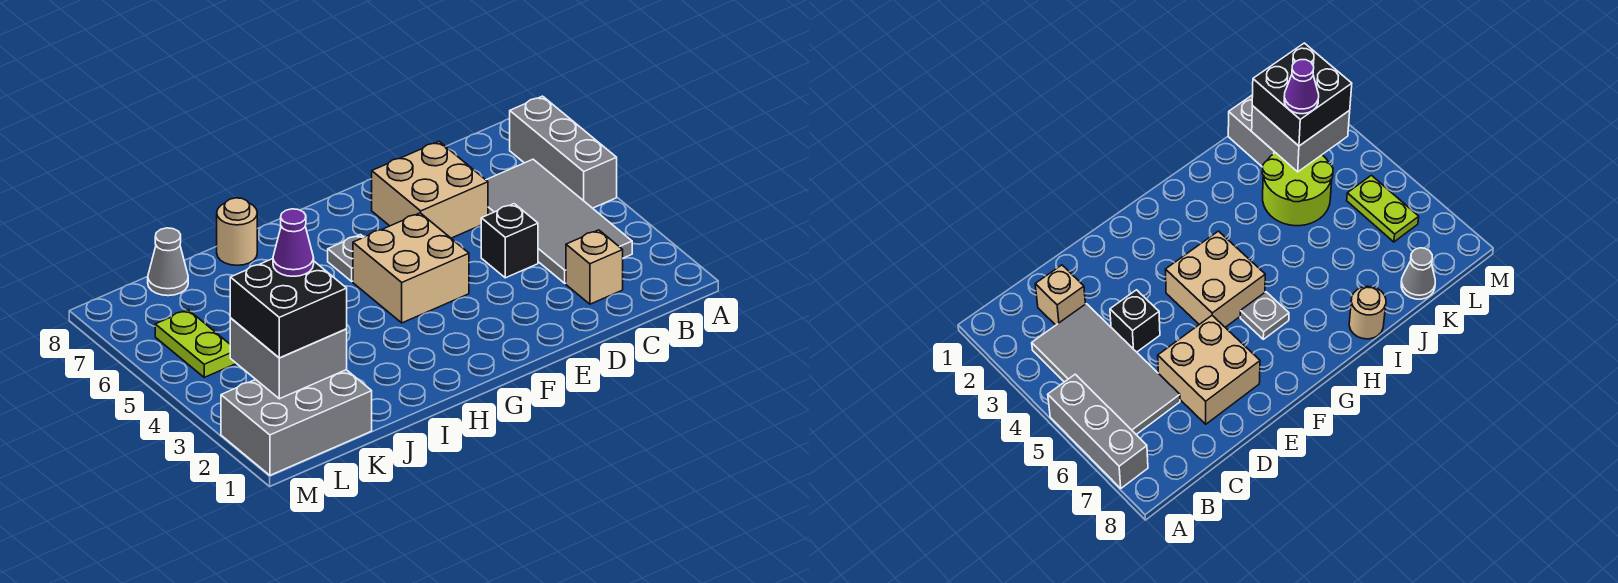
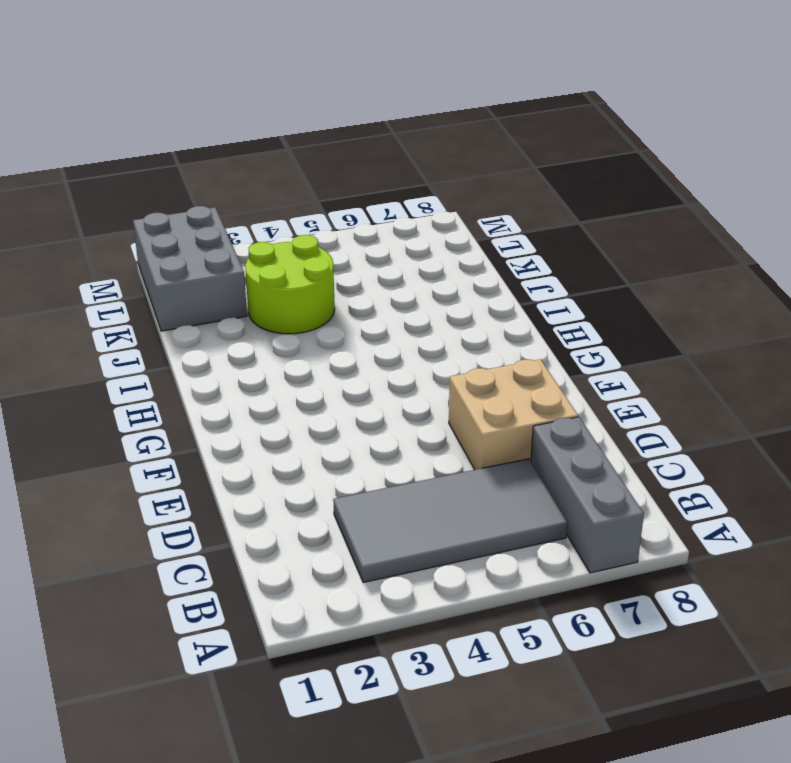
grey 1x3 brick [531,417,644,573] -> grey 1x3 brick turned to [510,96,617,208]
none -> tan 1x1 brick [566,230,623,304]
none -> black 1x1 brick [481,204,538,278]
none -> tan 2x2 brick [353,213,469,323]

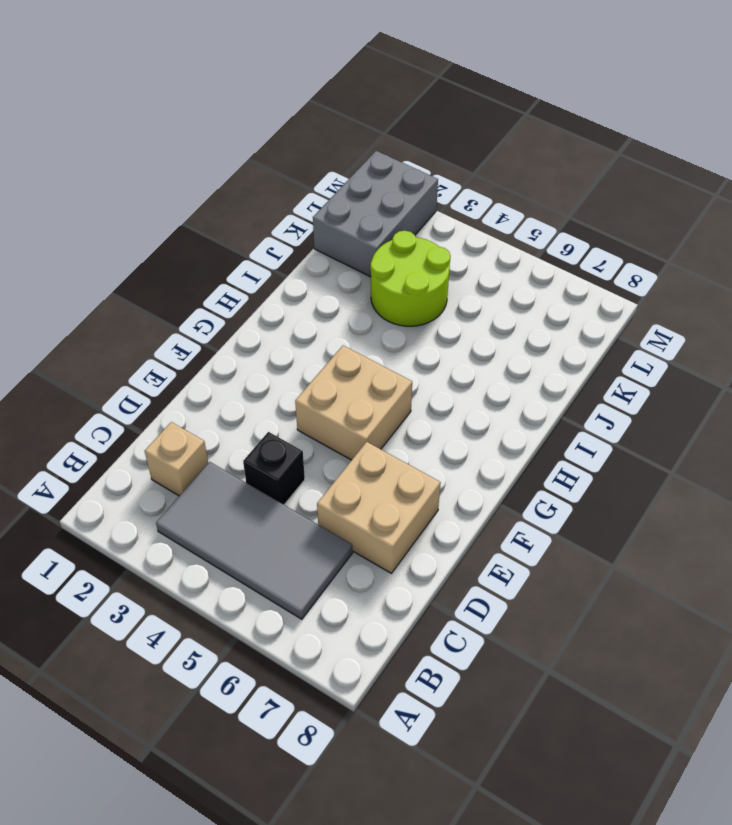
none -> grey 1x3 brick [510,96,617,208]
none -> grey 1x1 plate [328,235,364,281]
none -> tan 1x1 round brick [217,198,257,265]

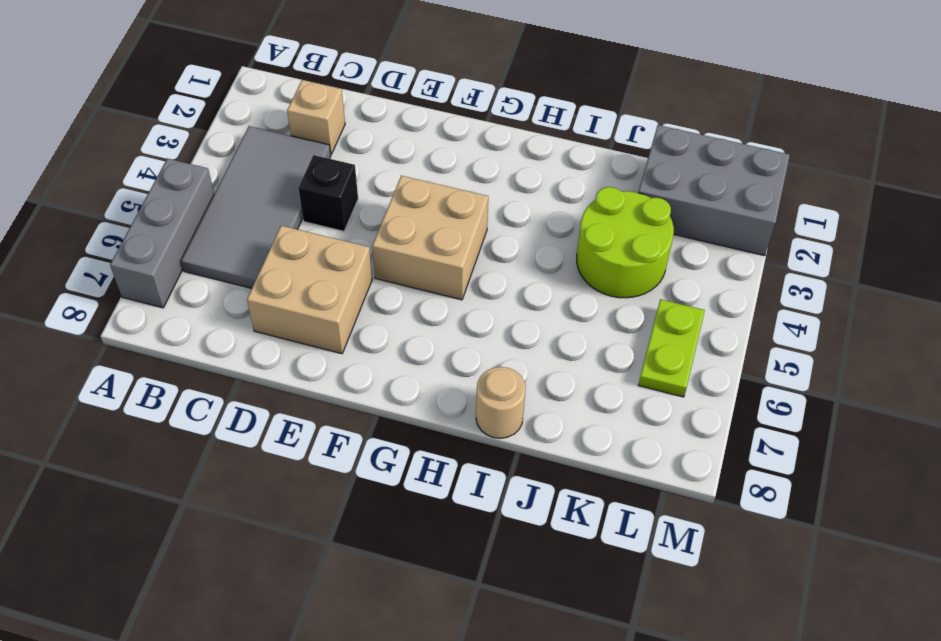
none -> grey 1x1 plate [328,235,364,281]
none -> grey 1x1 cone [148,228,188,296]
none -> grey 2x2 brick [230,318,347,399]

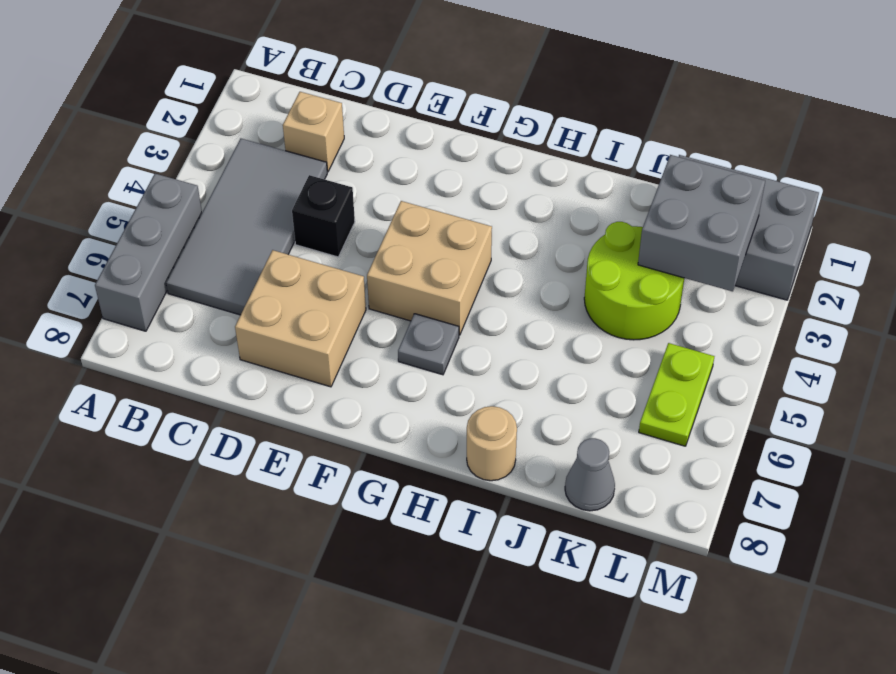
none -> black 2x2 brick [230,259,347,358]
none -> purple 1x1 cone [273,209,314,276]

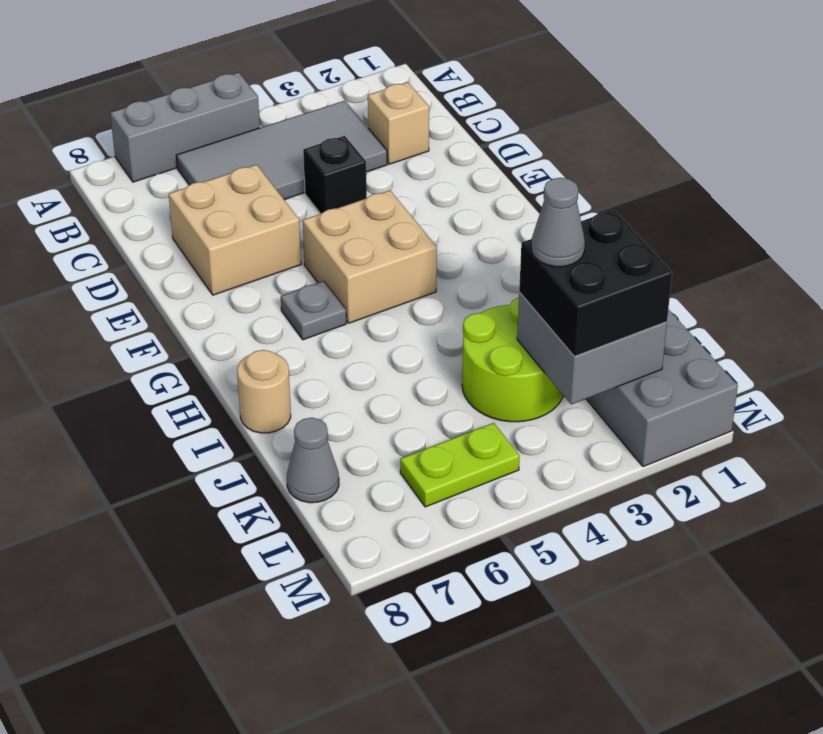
grey 1x1 cone [531,178,585,267] -> purple 1x1 cone [273,209,314,276]

